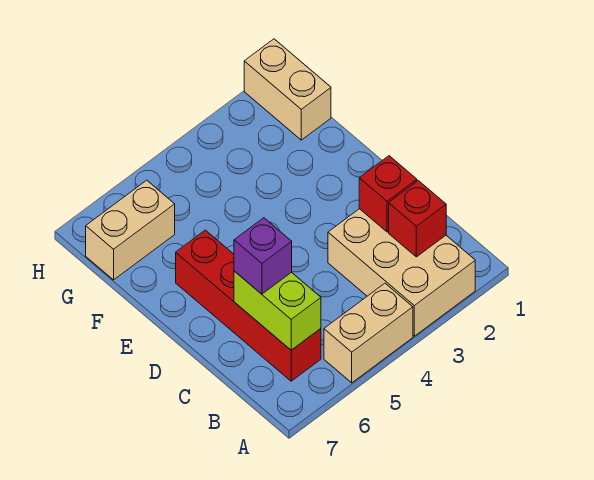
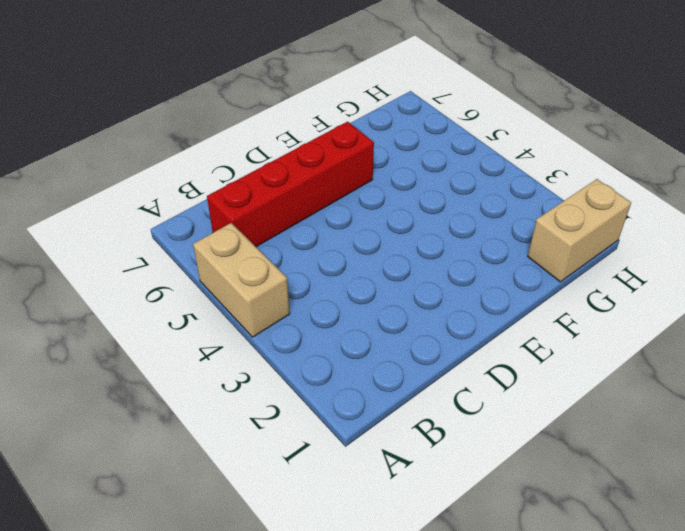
none -> tan 2x3 brick [328,209,475,336]
none -> tan 1x2 brick [86,180,175,280]

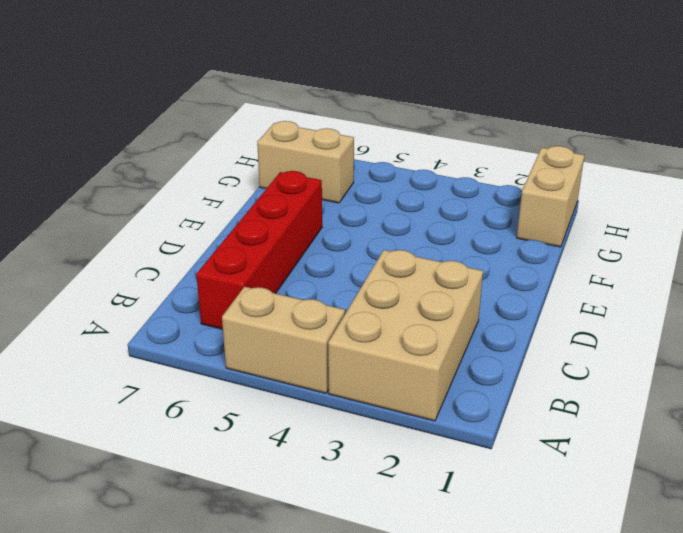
none -> red 1x1 brick [389,181,446,257]
none -> lime 1x2 brick [234,271,321,350]

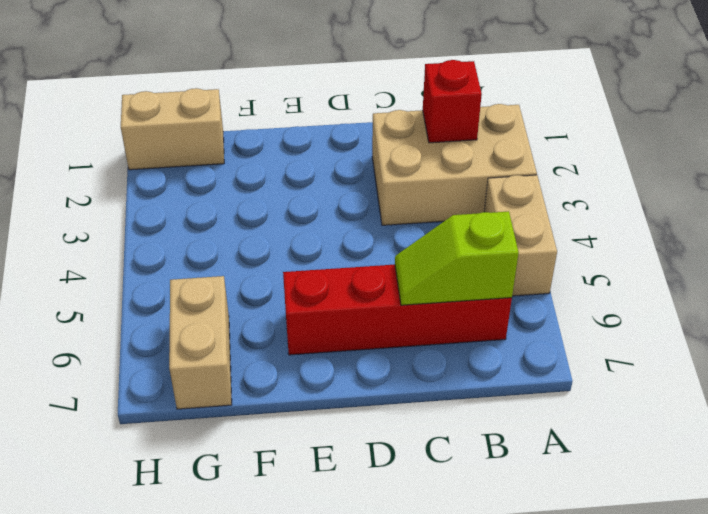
lime 1x2 slope [395,211,519,305] -> lime 1x2 brick [234,271,321,350]
none -> red 1x1 brick [359,156,417,232]
none -> purple 1x1 brick [234,218,292,294]

